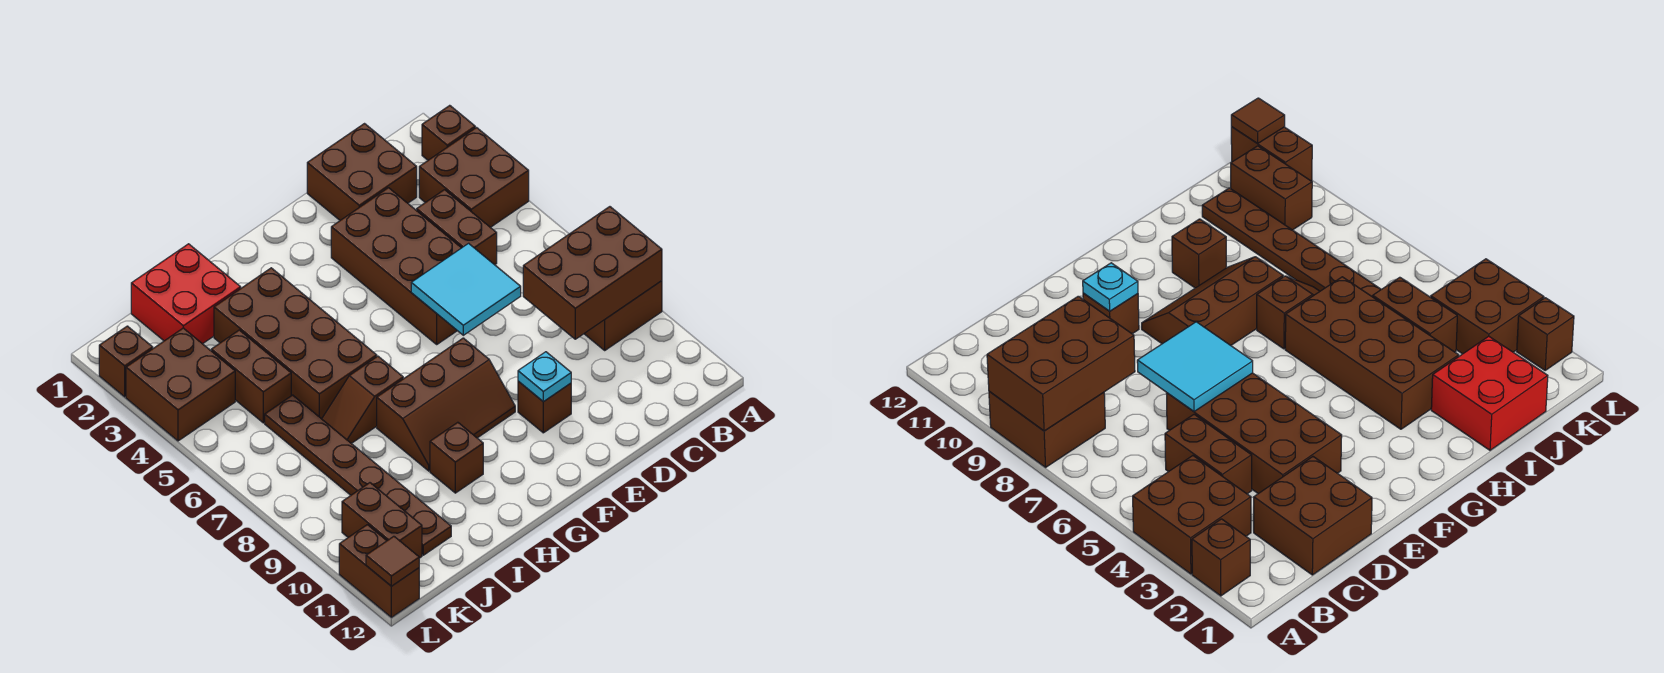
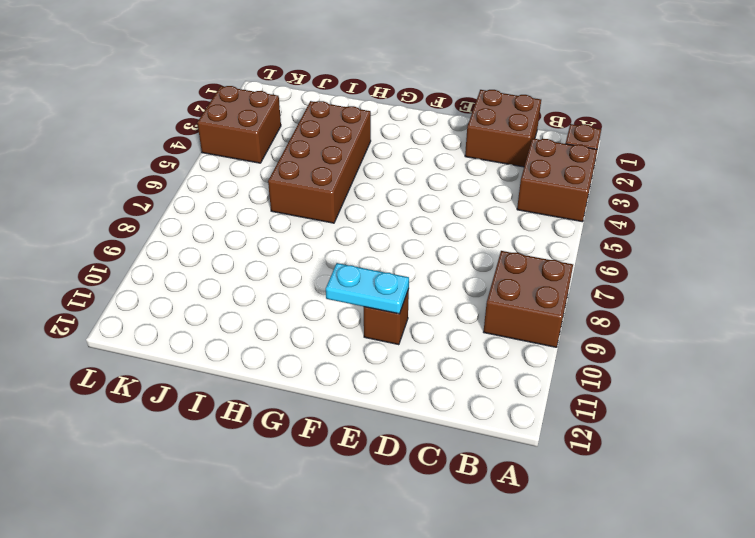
cyan 1x2 plate [326,263,409,314] -> cyan 1x1 plate [518,352,571,402]
none -> brown 1x2 brick [417,190,497,265]
none -> brown 2x4 brick [331,188,461,344]
none -> brown 2x3 slope [377,338,515,471]

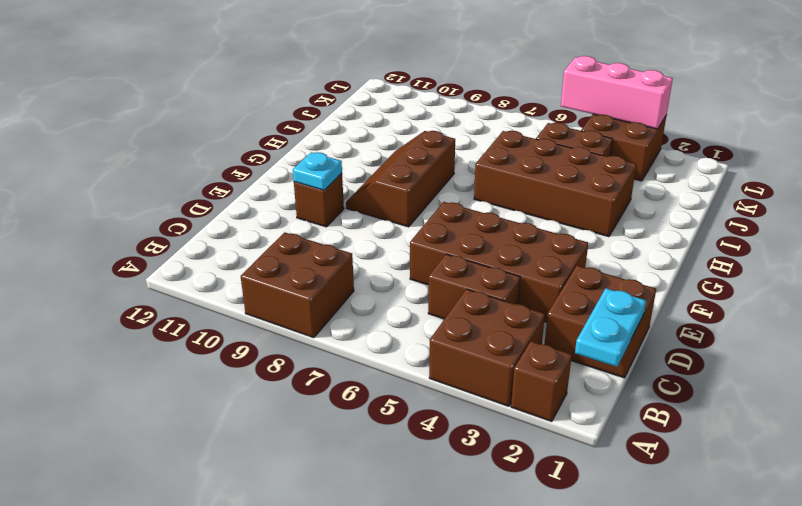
cyan 1x2 plate [575,288,646,367] -> none
pink 1x3 brick [561,56,673,129] -> none
none -> brown 1x2 slope [322,356,403,443]
none -> brown 1x1 brick [430,422,483,493]
none -> red 2x2 brick [131,244,241,344]

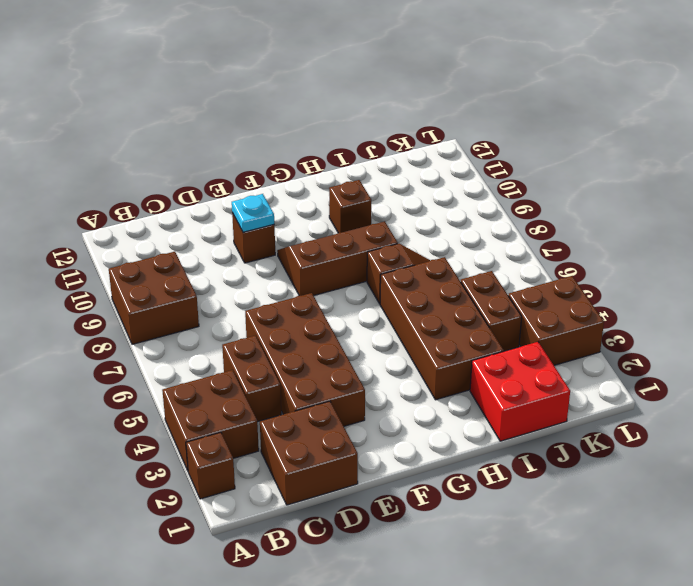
none -> brown 1x6 plate [265,395,451,555]
none -> brown 1x2 brick [342,483,422,558]
none -> brown 1x1 brick [99,326,153,397]

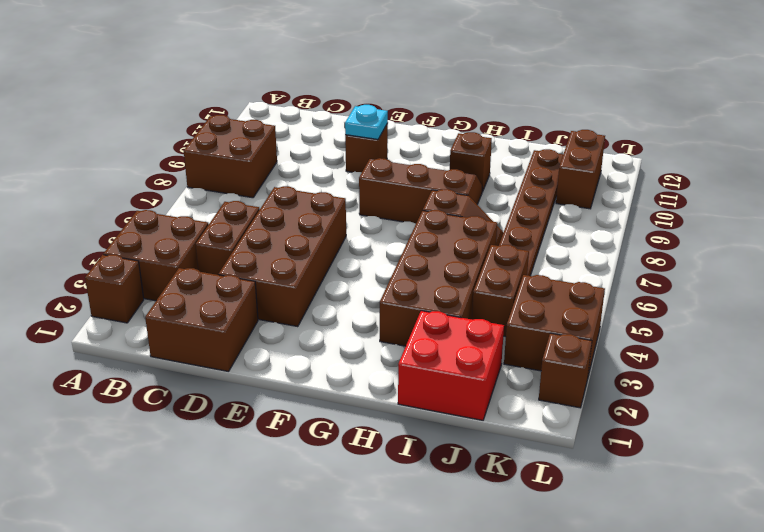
none -> brown 1x2 brick [339,525,419,617]
none -> brown 2x3 brick [523,207,662,339]
none -> cyan 2x2 tile [411,243,521,335]

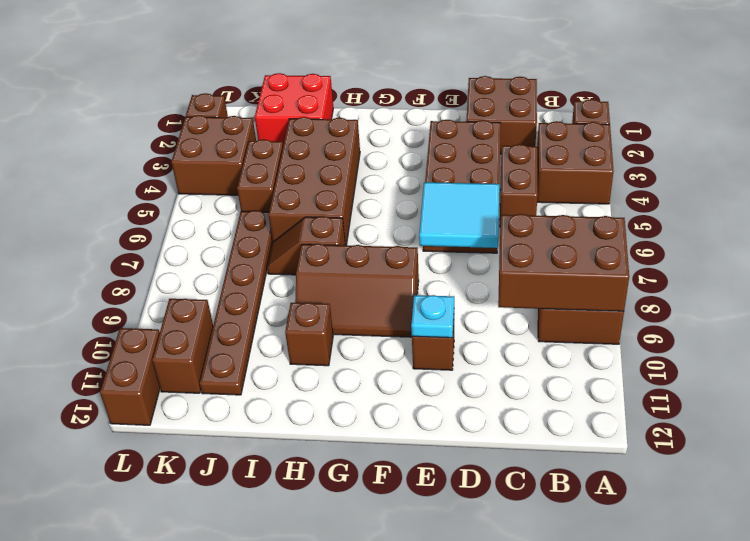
none -> brown 1x1 tile [366,536,419,586]

